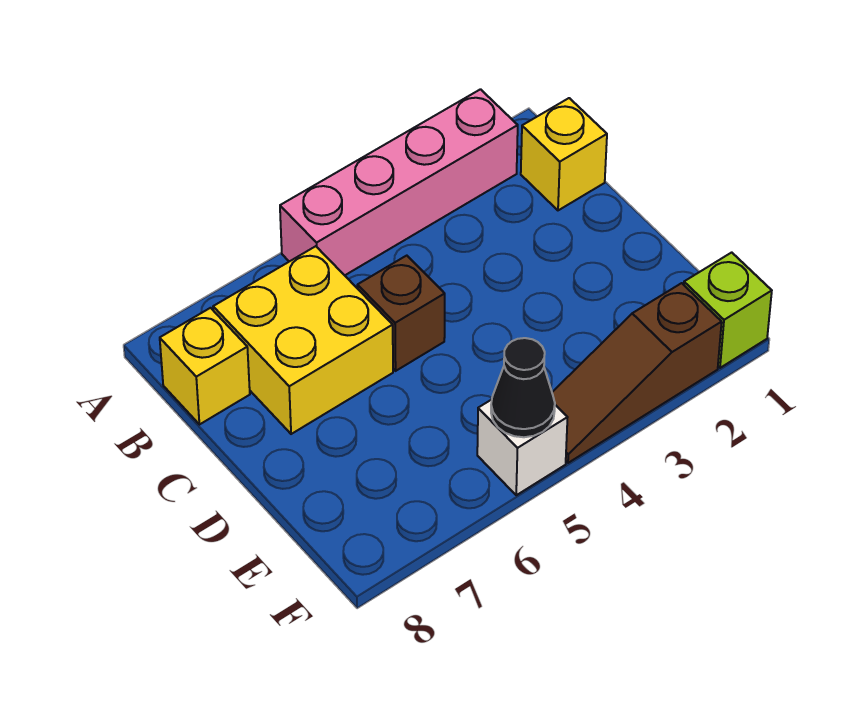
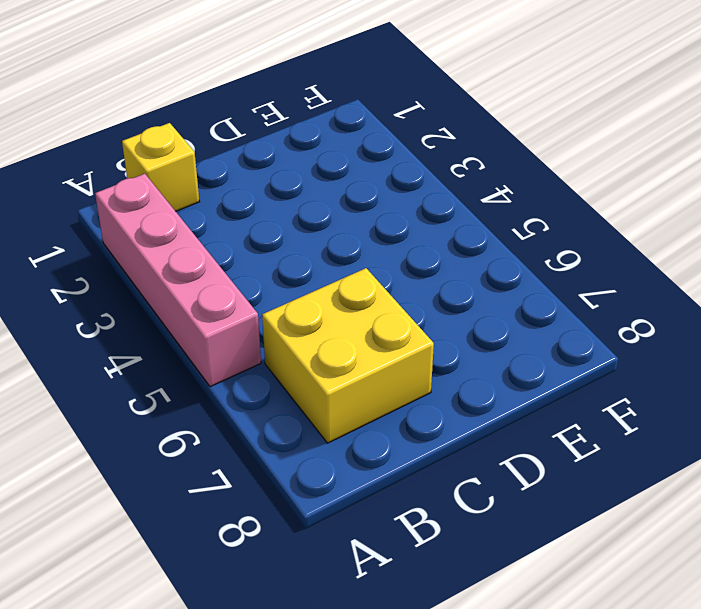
none -> yellow 1x1 brick [160,308,250,425]
none -> brown 1x1 brick [357,256,445,371]

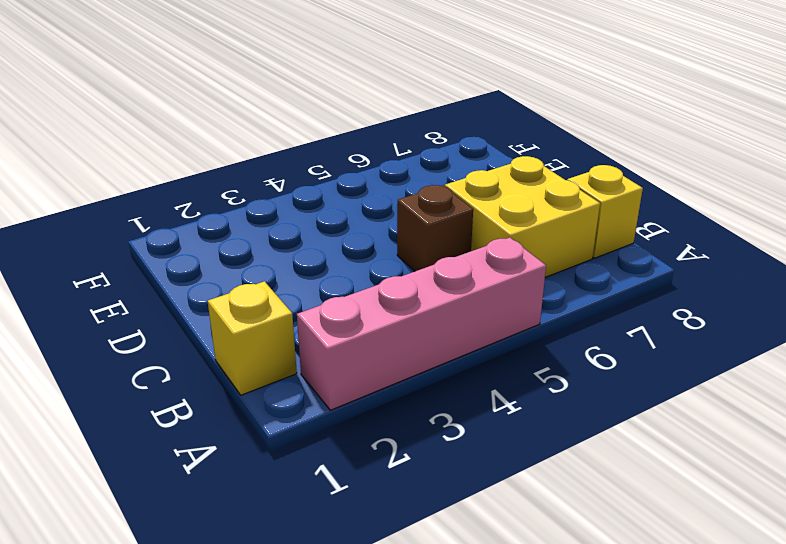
none -> lime 1x1 brick [684,252,772,368]
none -> brown 1x3 slope [552,283,722,463]

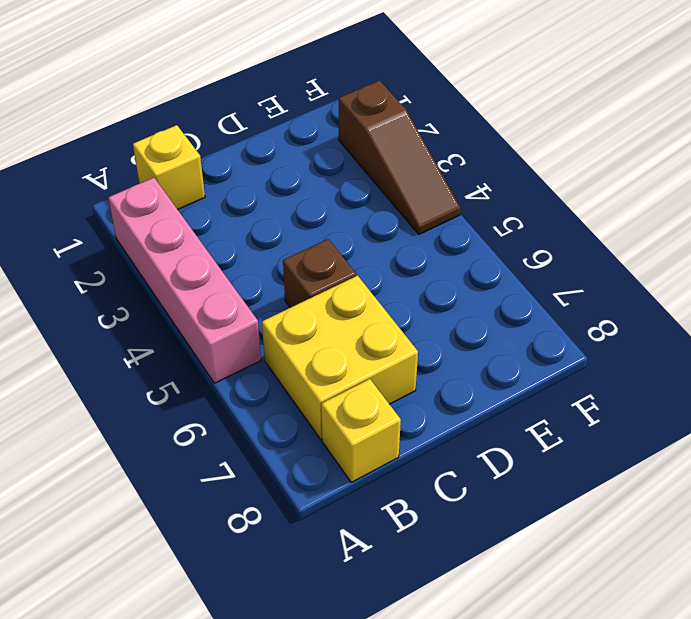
none -> lime 1x1 brick [684,252,772,368]
none -> white 1x1 brick [477,400,568,495]

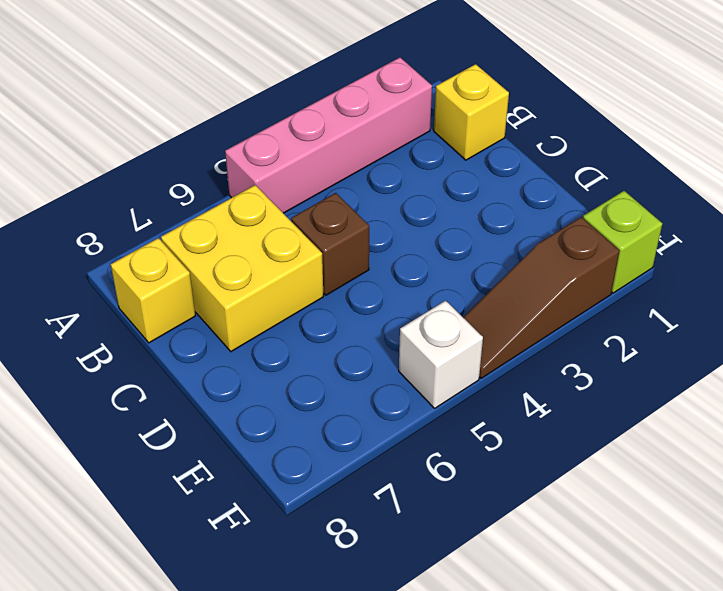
none -> black 1x1 cone [491,338,555,437]

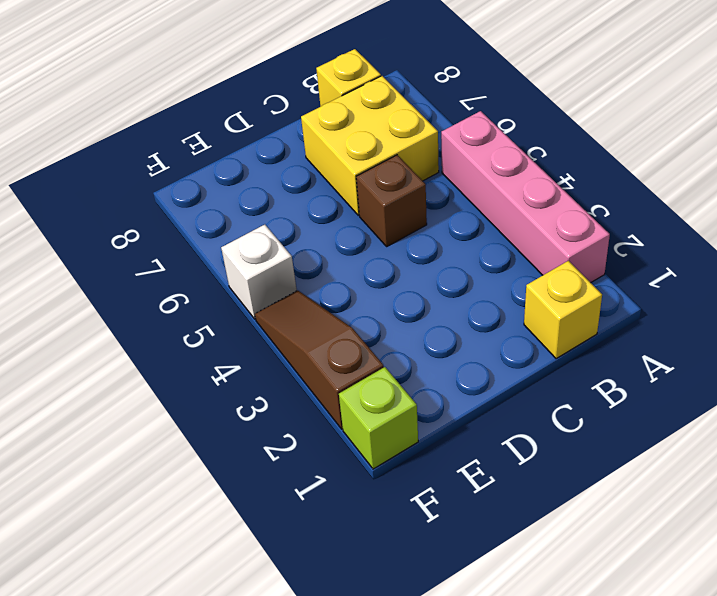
none -> black 1x1 cone [491,338,555,437]

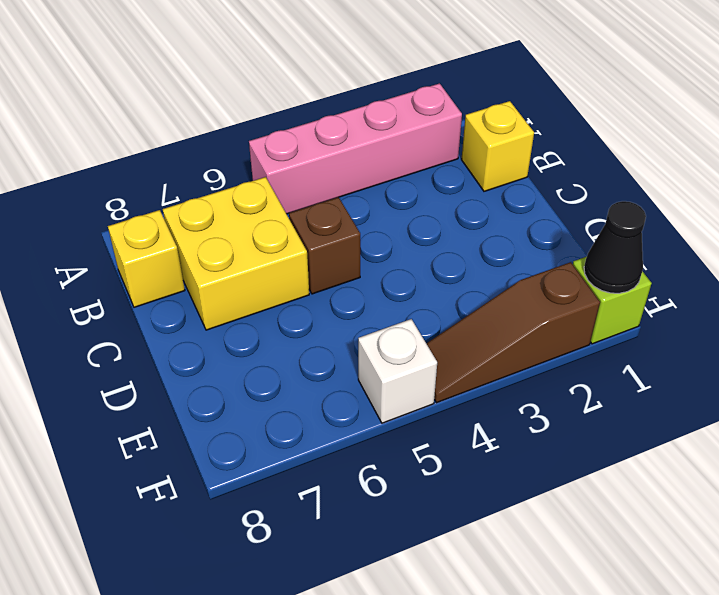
black 1x1 cone [584,201,646,293] -> black 1x1 cone moved to [491,338,555,437]

